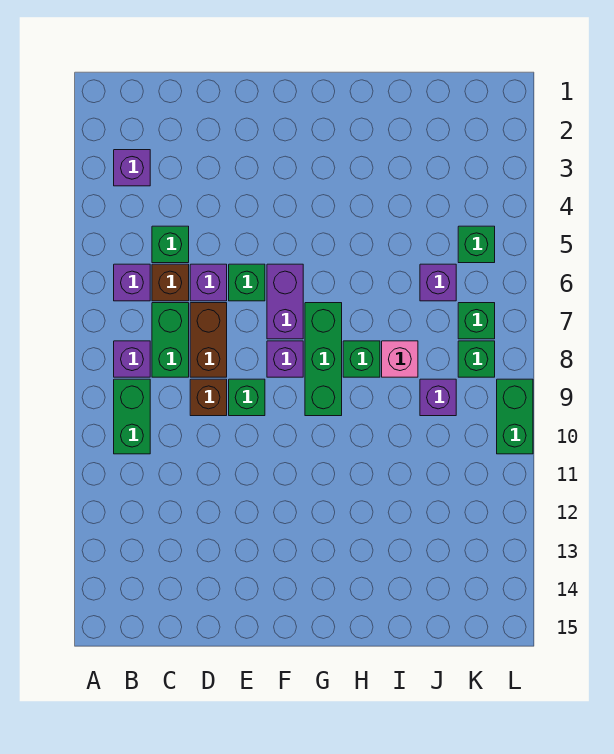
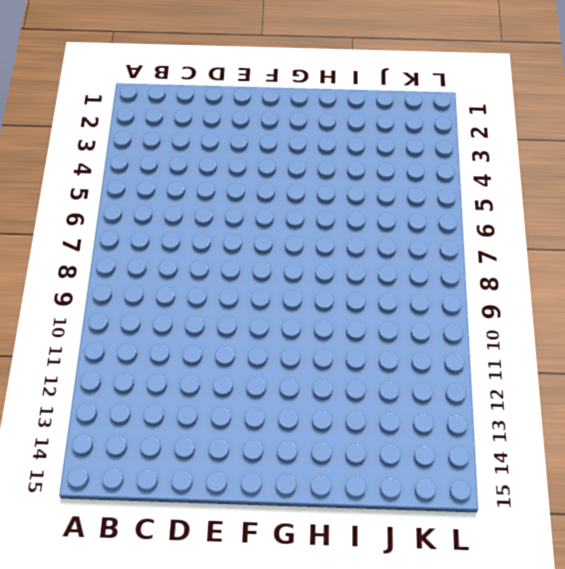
none -> purple 1x1 brick [114,150,150,186]
none -> purple 1x1 brick [114,264,150,301]
none -> purple 1x1 brick [114,341,150,377]

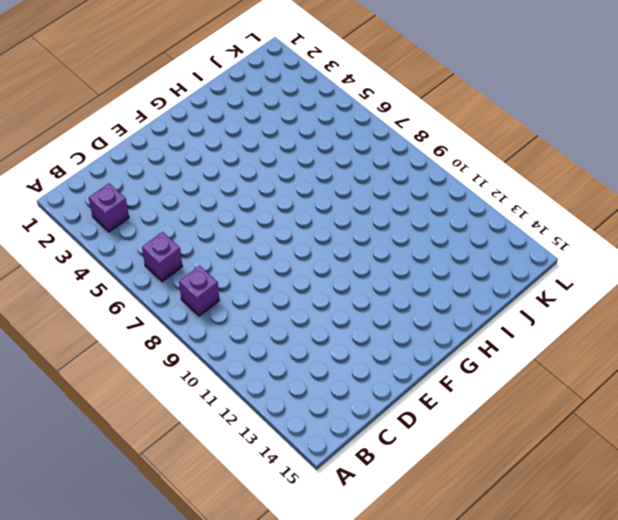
none -> green 1x2 brick [114,379,150,454]
none -> green 1x1 brick [152,226,189,263]
none -> brown 1x1 brick [152,264,189,301]

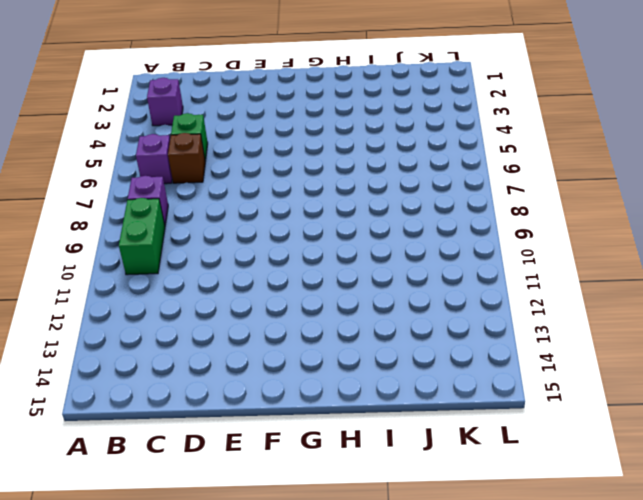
none -> green 1x2 brick [152,303,189,377]
none -> purple 1x1 brick [190,264,227,301]
none -> brown 1x2 brick [190,303,227,377]

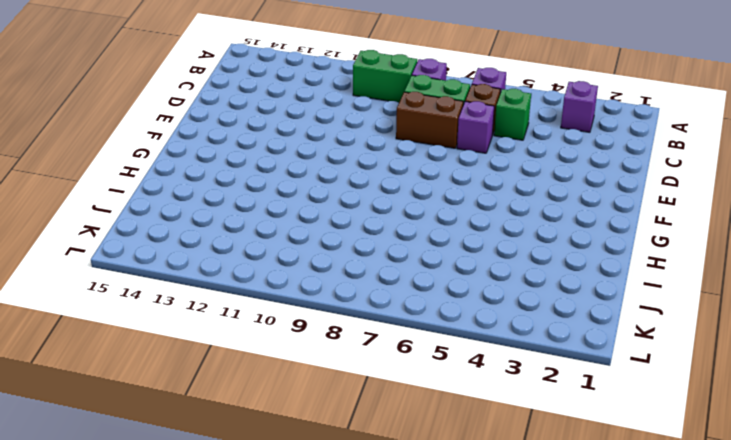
none -> brown 1x1 brick [190,379,227,416]
none -> green 1x1 brick [229,264,265,301]
none -> green 1x1 brick [229,379,265,416]

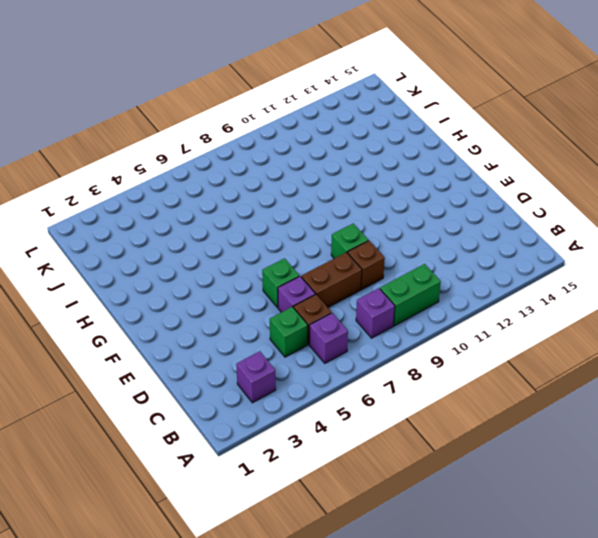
none -> green 1x2 brick [152,303,189,377]
none -> purple 1x2 brick [267,264,303,339]
none -> purple 1x1 brick [267,341,303,377]

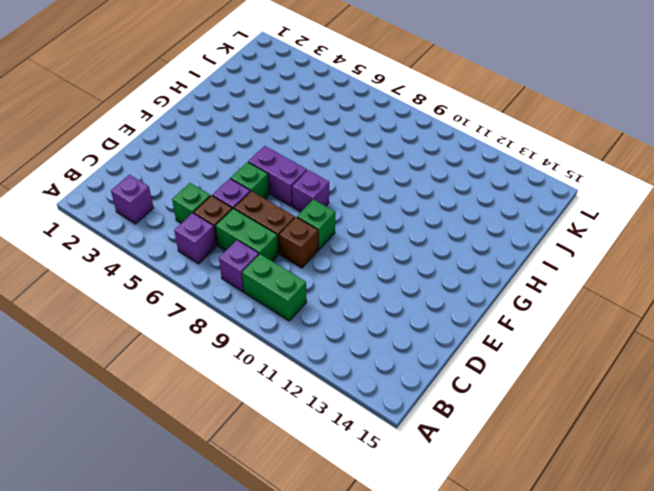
none -> green 1x3 brick [305,303,342,416]
none -> green 1x1 brick [343,341,380,377]
none -> pink 1x1 brick [382,341,418,377]

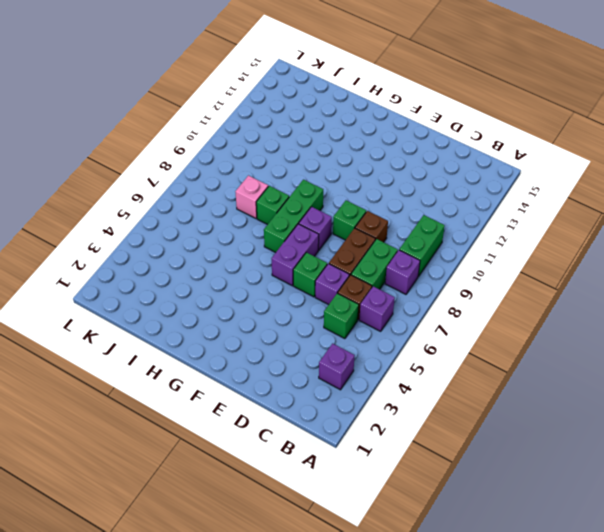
none -> purple 1x1 brick [420,264,456,301]
none -> purple 1x1 brick [420,379,456,416]
none -> green 1x1 brick [458,226,495,263]

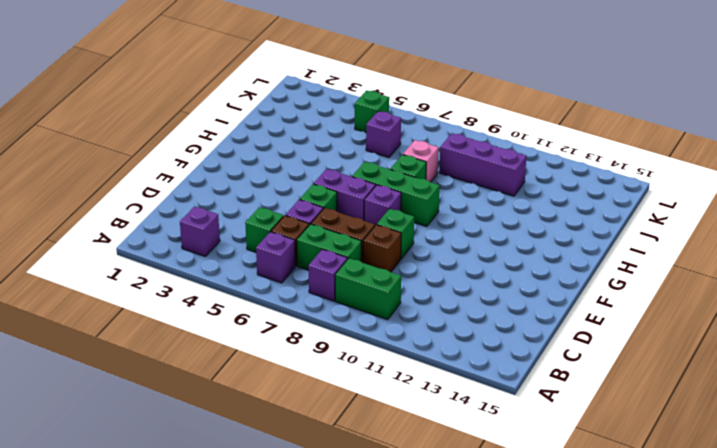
purple 1x3 brick [439,133,526,196] -> purple 1x1 brick [420,379,456,416]
none -> green 1x1 brick [458,303,495,339]
none -> green 1x1 brick [458,341,495,377]
none -> green 1x2 brick [497,379,533,454]

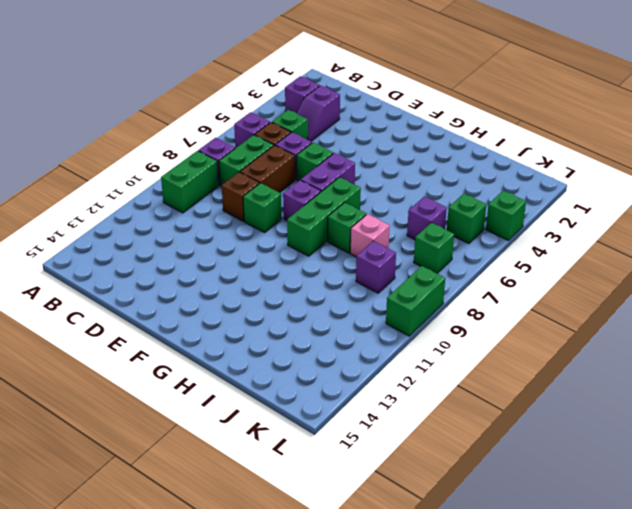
purple 1x2 slope [297,86,340,141] -> none
green 1x1 brick [486,191,526,240] -> green 1x1 brick moved to [458,341,495,377]

